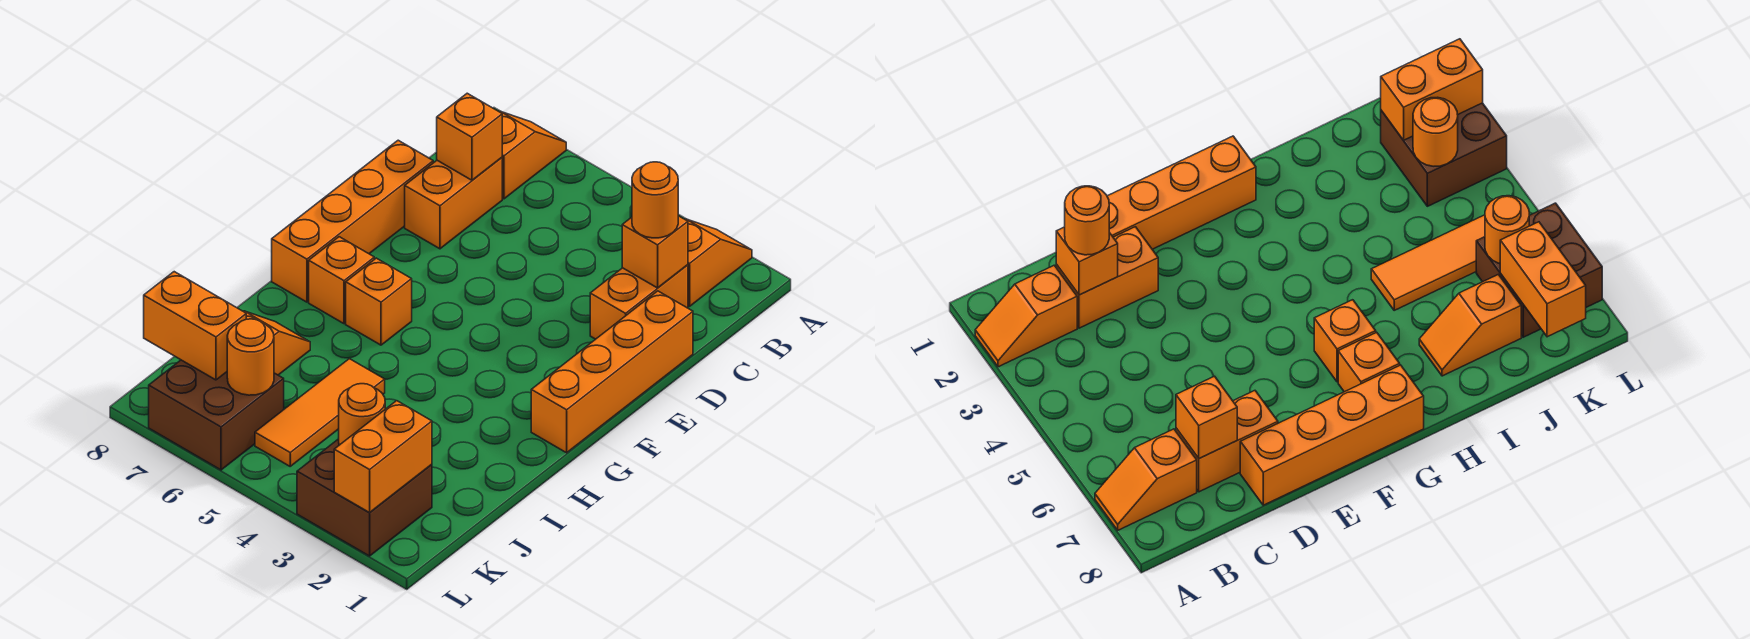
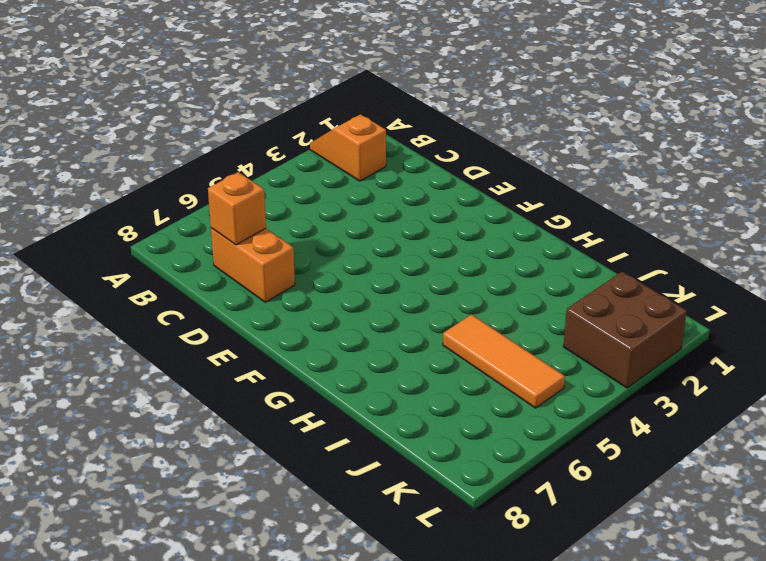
none -> orange 1x2 slope [499,111,566,199]
none -> orange 1x2 brick [590,265,688,339]
none -> orange 1x4 brick [531,291,693,453]

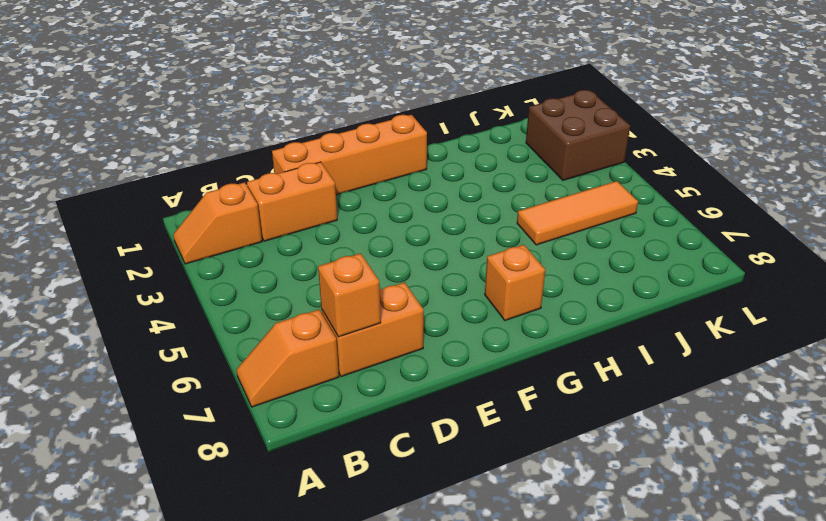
none -> orange 1x4 brick [272,140,433,302]
none -> orange 1x1 brick [346,258,412,345]
none -> orange 1x2 slope [243,311,310,375]

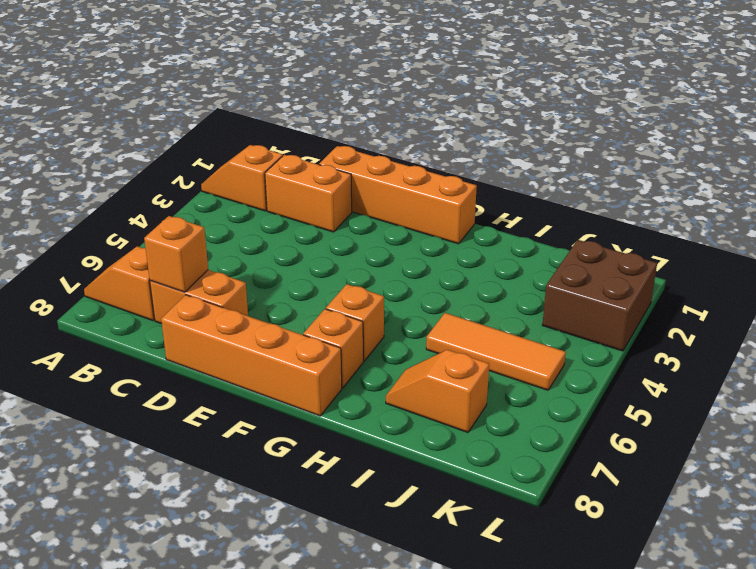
none -> brown 2x2 brick [149,360,284,470]
none -> orange 1x1 brick [622,216,688,288]
none -> orange 1x2 brick [334,401,432,513]

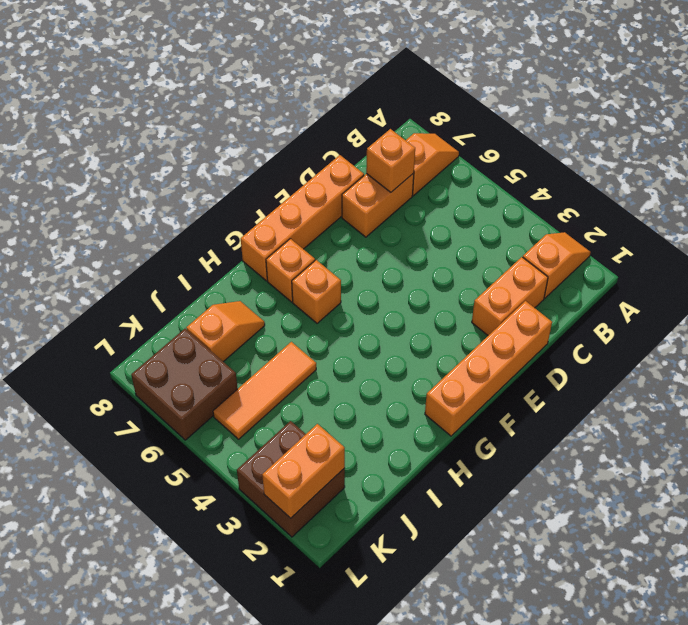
none -> orange 1x1 brick [622,216,688,288]
none -> orange 1x1 round brick [339,384,385,445]
none -> orange 1x1 round brick [227,319,274,395]

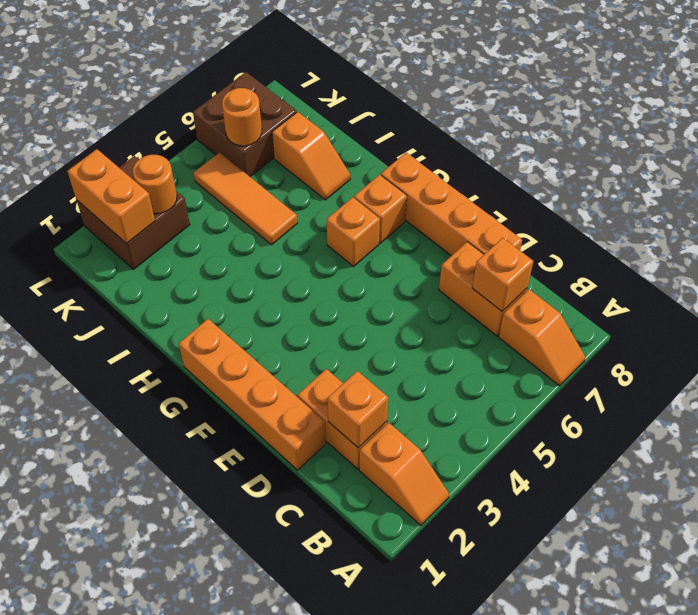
none -> orange 1x2 brick [144,272,246,380]
none -> orange 1x1 round brick [632,162,678,238]

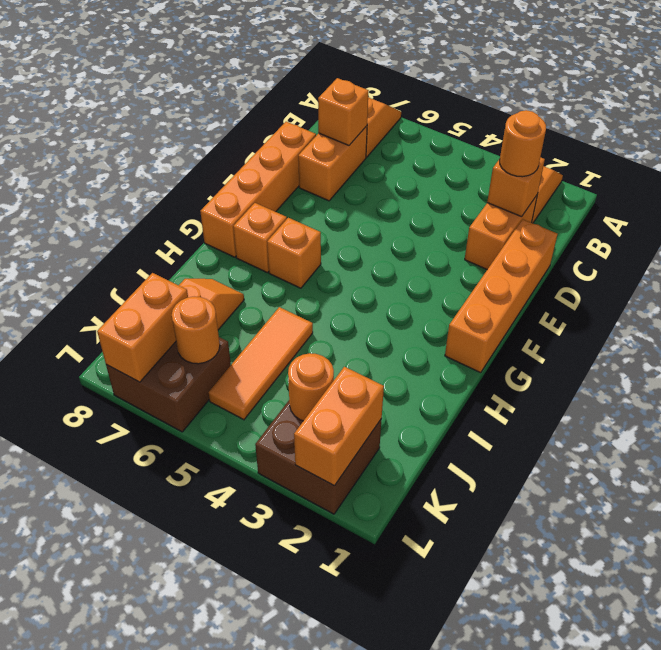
orange 1x2 brick [97,273,188,382] -> orange 1x2 brick turned to [144,272,246,380]

